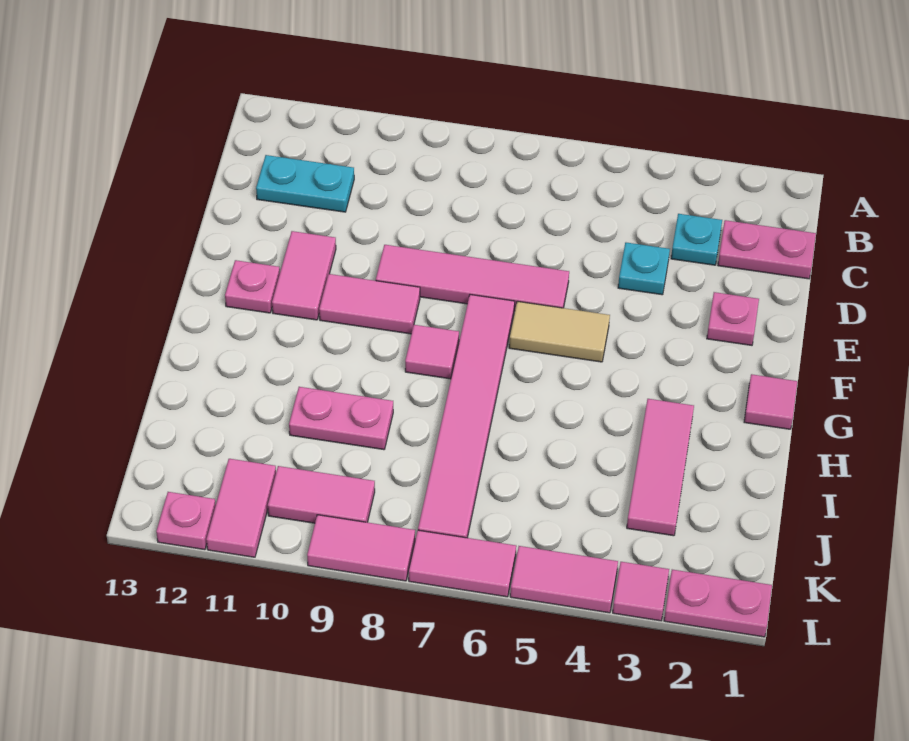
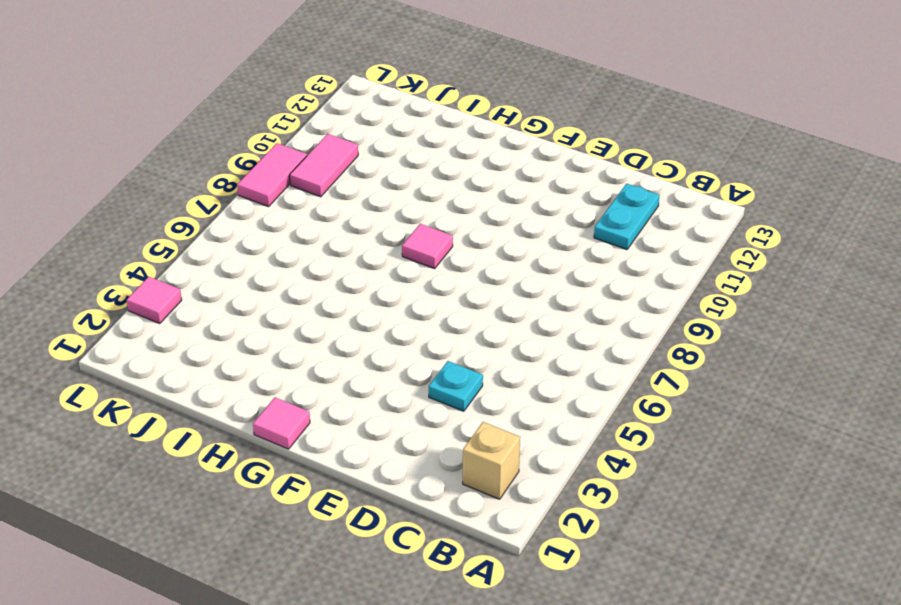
tan 1x1 brick [463,422,520,499] -> none
none -> pink 1x2 plate [718,220,816,279]
none -> cyan 1x1 plate [671,214,722,265]
none -> pink 1x1 plate [707,292,759,345]

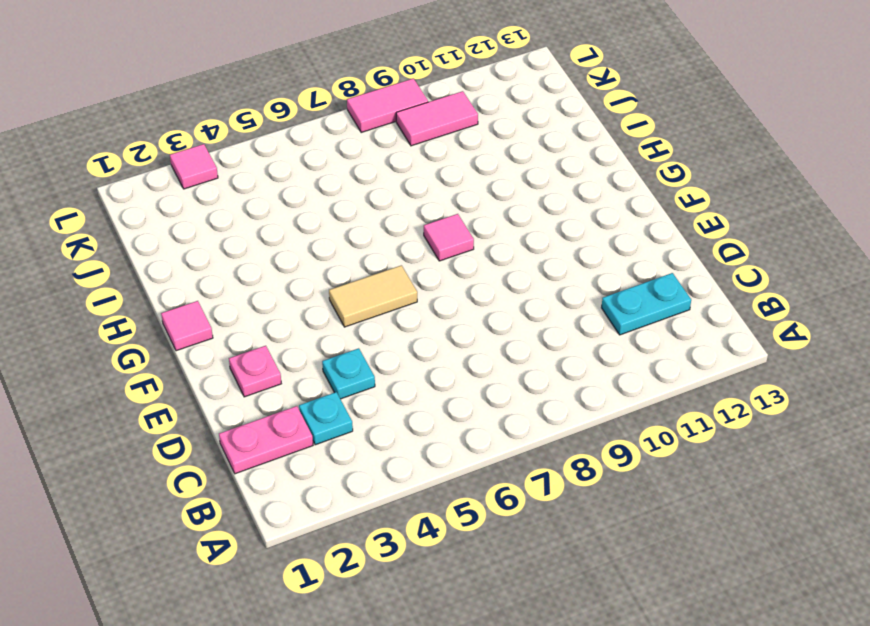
none -> pink 1x4 tile [376,245,569,311]
none -> pink 1x2 tile [272,231,336,320]
none -> pink 1x6 tile [418,295,515,538]

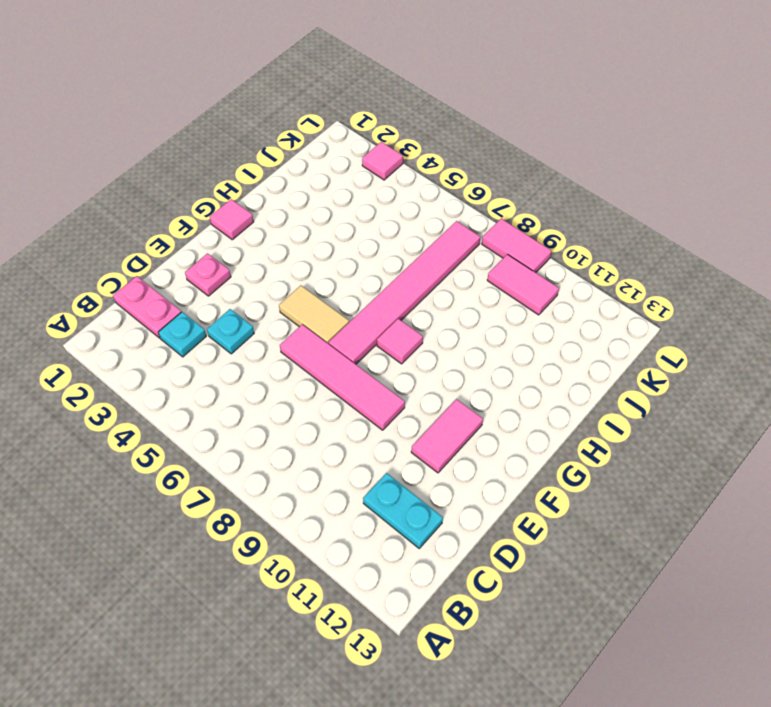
none -> pink 1x2 tile [319,274,420,334]
none -> pink 1x1 plate [225,260,280,313]
none -> pink 1x3 tile [627,399,694,536]

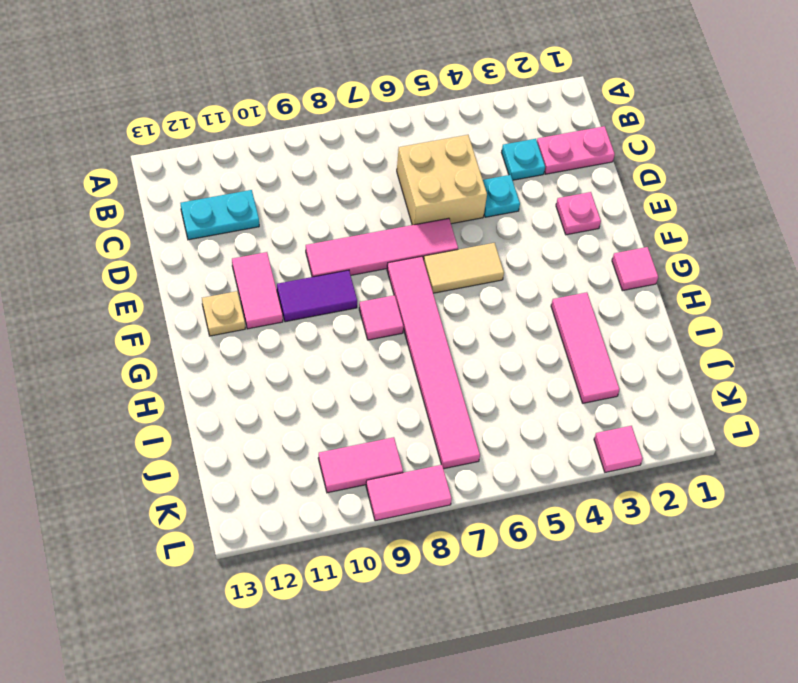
tan 2x2 brick [397,135,487,225] -> none
purple 1x2 tile [277,270,357,322] -> pink 1x2 tile [319,274,420,334]
tan 1x1 plate [202,291,245,336] -> pink 1x1 plate [225,260,280,313]
none -> pink 1x2 plate [289,387,393,450]
none -> pink 1x2 tile [206,459,276,557]
none -> pink 1x2 plate [664,570,772,637]

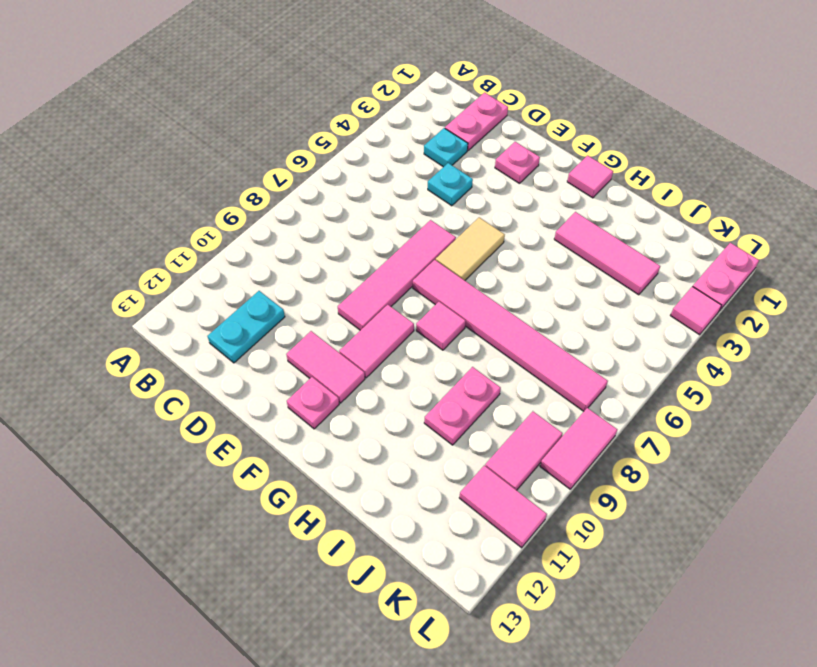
none -> pink 1x2 tile [510,546,618,613]
none -> pink 1x2 tile [409,530,516,597]
none -> pink 1x1 plate [156,492,216,550]

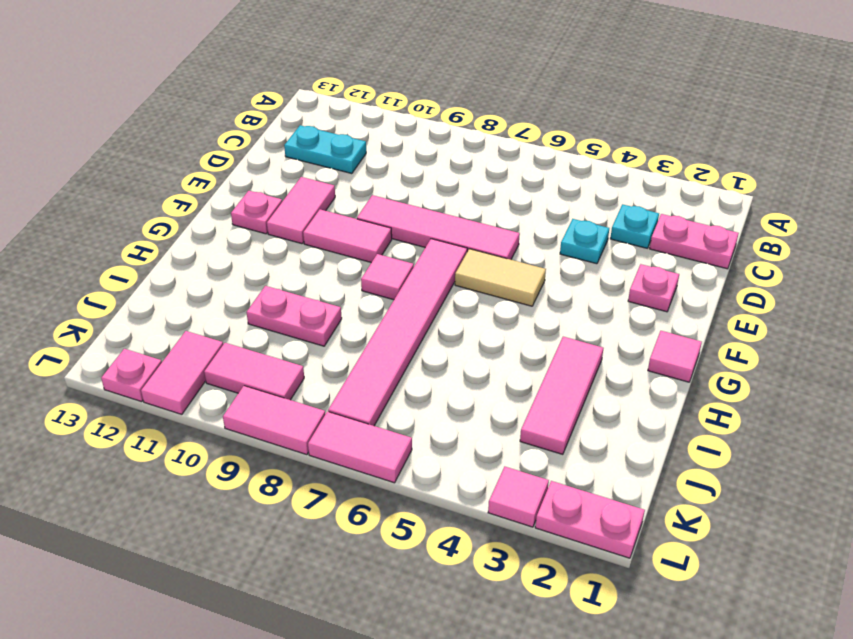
none -> pink 1x2 tile [510,546,618,613]

